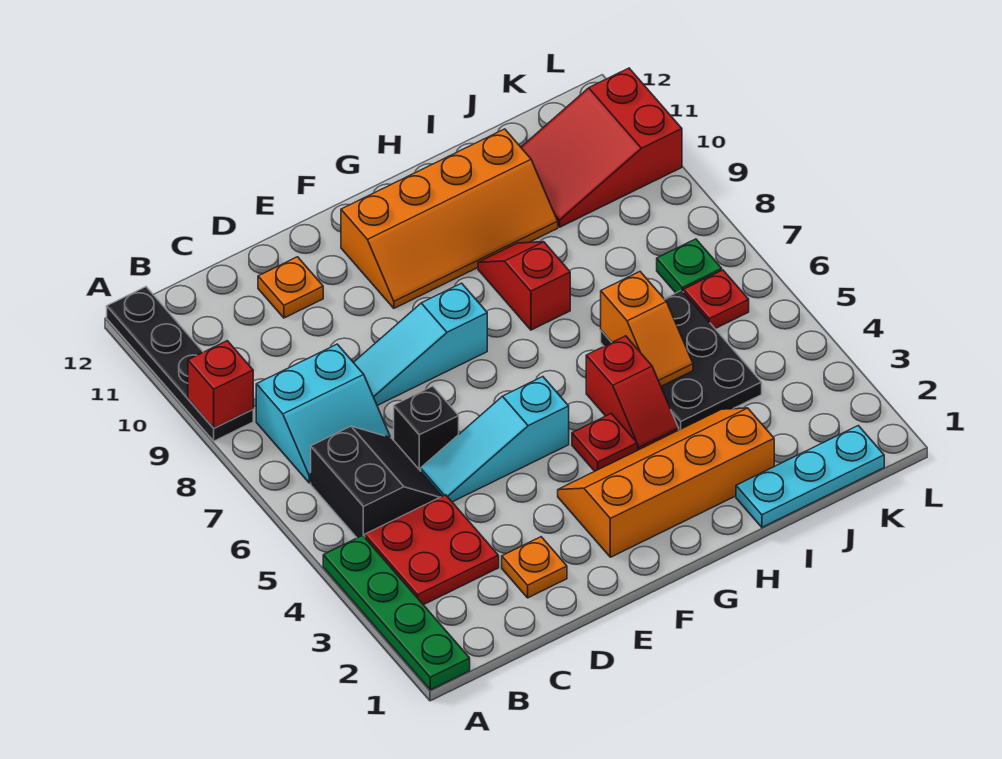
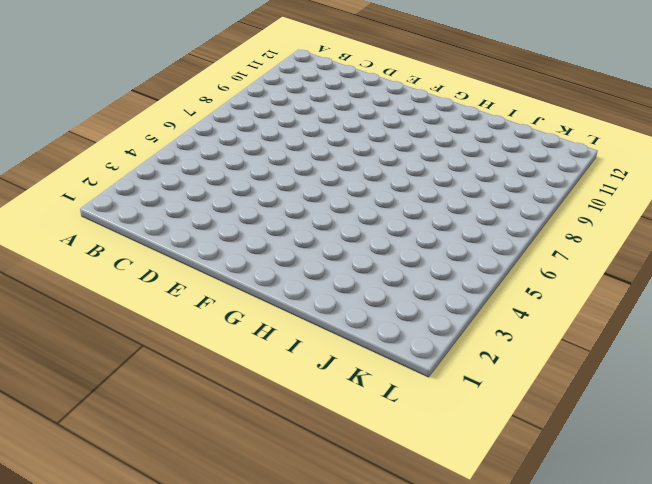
none -> green 1x4 plate [323,535,470,690]
none -> black 1x4 plate [107,287,253,441]
none -> red 2x2 plate [365,495,499,605]

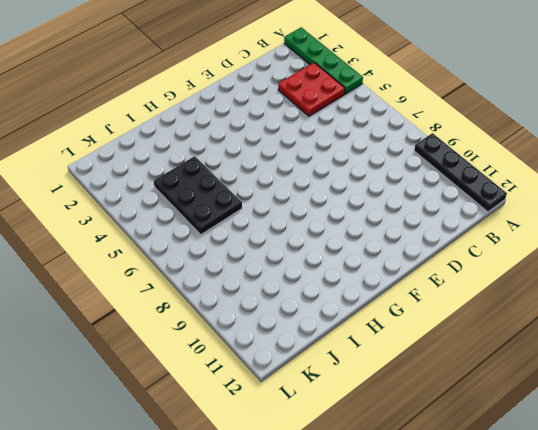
none -> black 2x2 slope [311,426,442,538]
none -> cyan 2x2 slope [256,344,390,483]
none -> orange 1x1 plate [502,537,567,598]

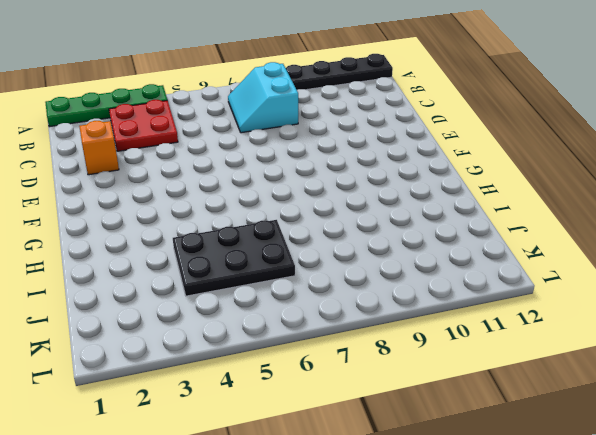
orange 1x1 brick [79,121,119,175] -> orange 1x1 plate [502,537,567,598]
none -> black 2x2 slope [311,426,442,538]
none -> cyan 1x3 slope [421,377,569,502]
none -> black 1x1 brick [394,386,459,471]

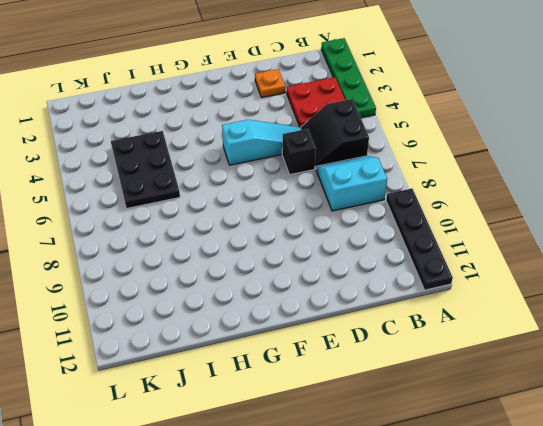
none -> cyan 1x3 slope [353,283,487,406]
none -> orange 1x1 plate [258,257,323,318]
none -> orange 2x4 slope [558,408,774,557]

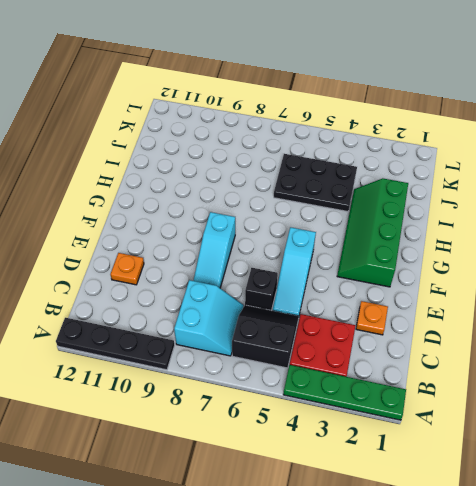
green 2x4 slope [337,179,408,287] -> orange 2x4 slope [558,408,774,557]
none -> orange 2x4 slope [341,129,558,308]
none -> red 1x1 plate [572,414,637,471]
none -> red 1x2 slope [586,336,679,450]

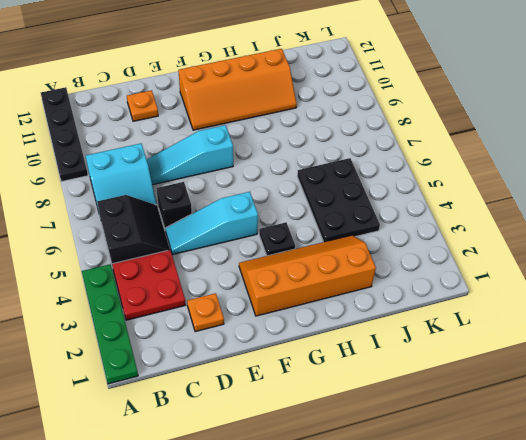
black 1x1 plate [259,222,295,256] -> red 1x1 plate [572,414,637,471]
none -> red 1x2 slope [586,336,679,450]
none -> red 1x2 slope [478,242,570,330]
none -> cyan 1x3 plate [736,426,884,527]

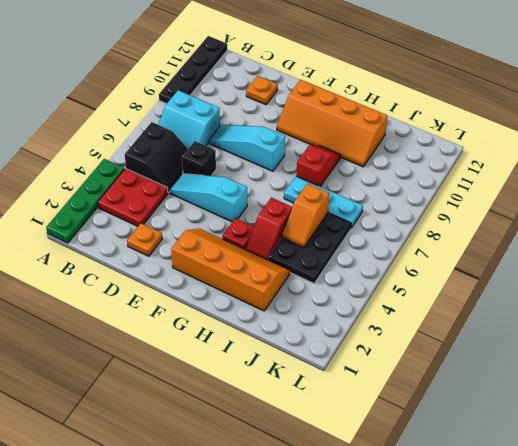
cyan 1x3 plate [284,176,363,228] -> cyan 1x3 plate moved to [736,426,884,527]
none -> red 2x3 slope [521,68,682,227]
none -> red 1x1 plate [684,270,749,329]
none -> green 1x1 plate [657,239,722,293]

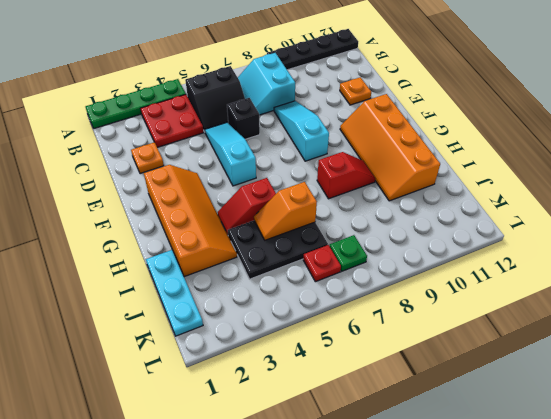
none -> red 1x1 plate [572,414,637,471]
none -> red 2x3 slope [521,68,682,227]
none -> red 1x1 brick [188,341,253,428]

